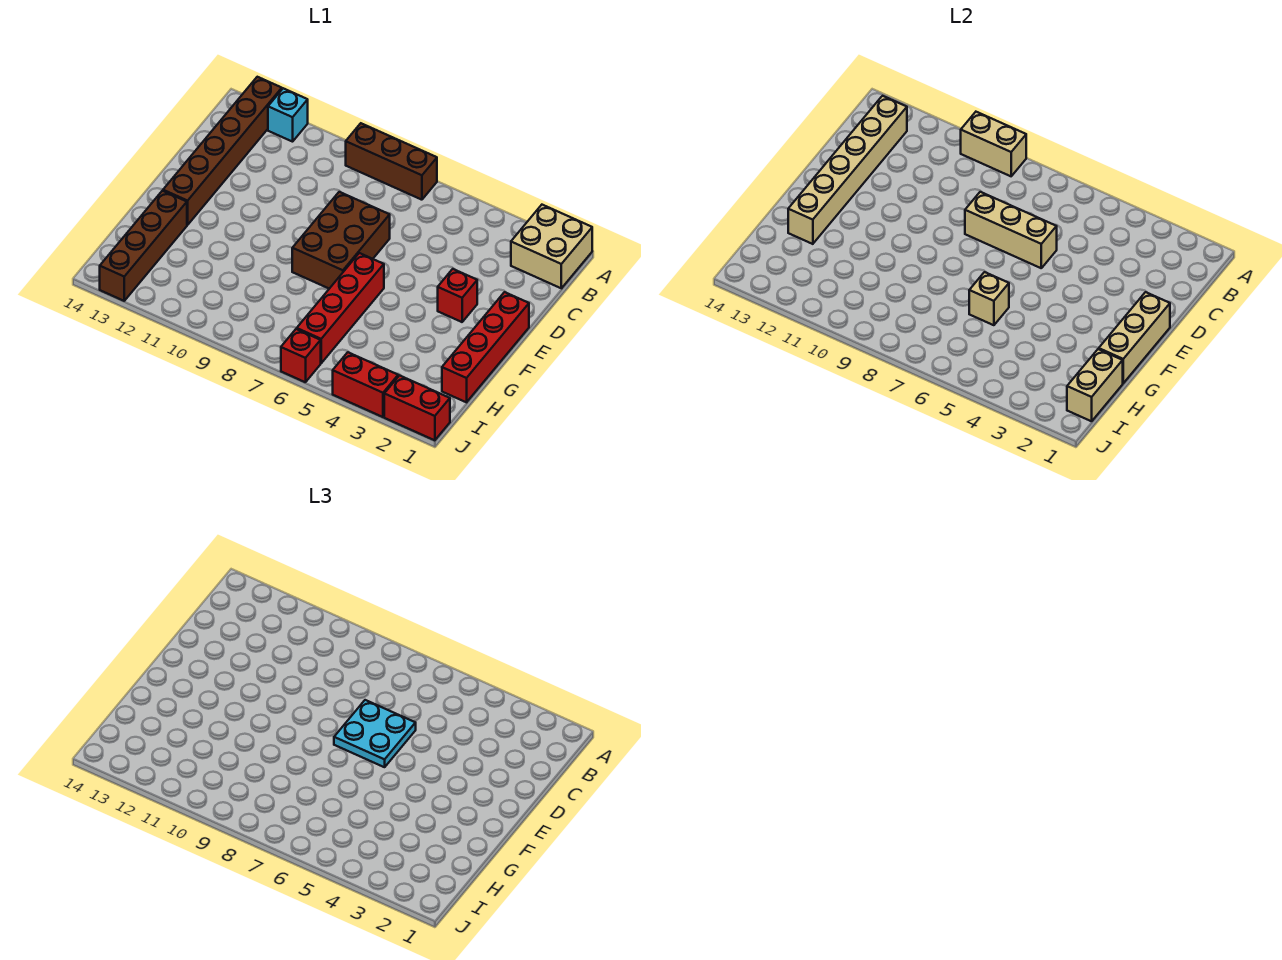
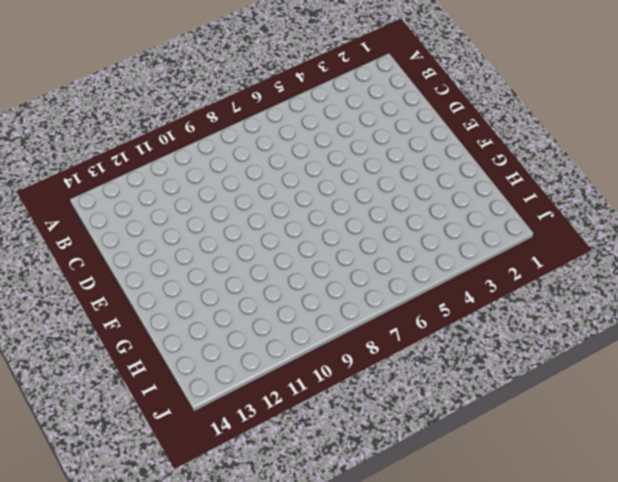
none -> tan 2x2 brick [511,205,592,288]
none -> brown 1x3 brick [346,123,437,200]
none -> cyan 1x1 brick [268,88,308,142]

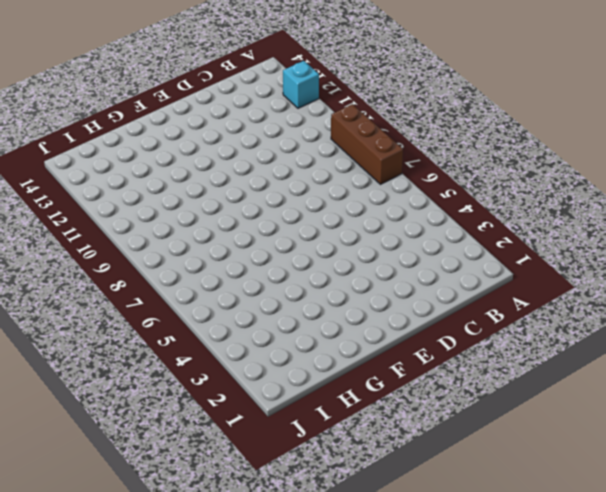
none -> tan 2x2 brick [511,205,592,288]
none -> brown 1x6 brick [163,77,282,225]
none -> brown 2x3 brick [292,192,390,289]

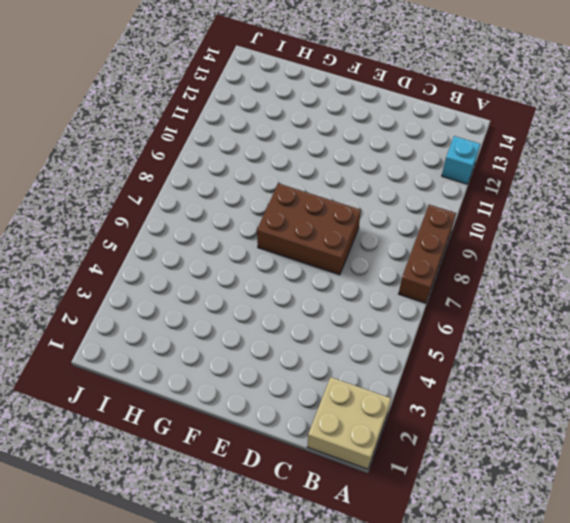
none -> brown 1x6 brick [163,77,282,225]
none -> red 1x4 brick [442,292,529,402]
none -> red 1x1 brick [438,269,477,322]

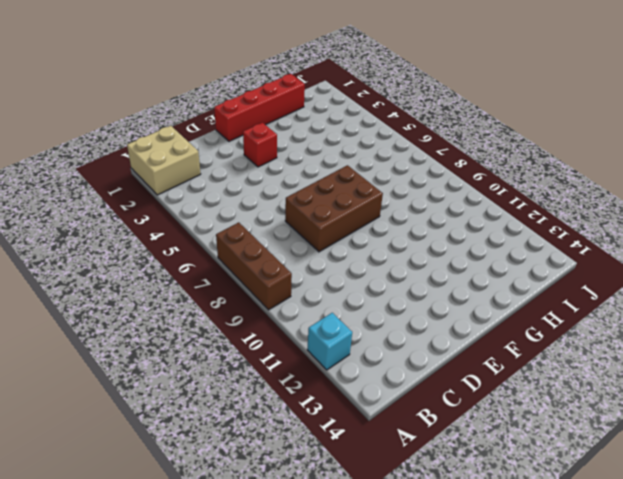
none -> brown 1x6 brick [163,77,282,225]
none -> red 1x4 brick [297,253,384,363]
none -> brown 1x4 brick [100,191,187,301]

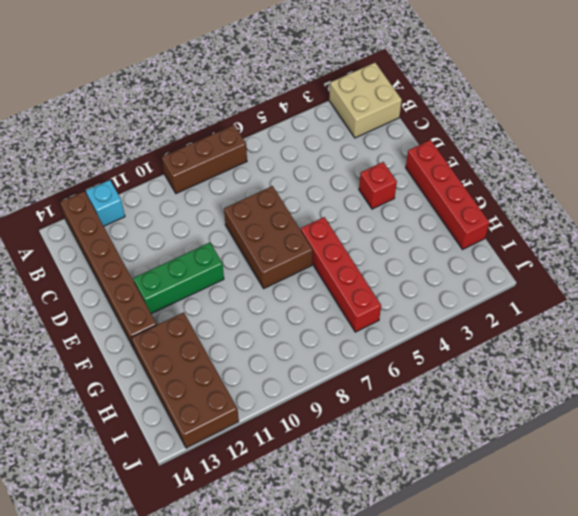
green 1x3 brick [133,243,224,314] -> none
brown 2x4 brick [132,312,239,448] -> brown 1x4 brick [100,191,187,301]
none -> red 1x2 brick [384,376,450,440]
none -> red 1x2 brick [333,352,398,417]
none -> red 1x1 brick [281,329,321,382]

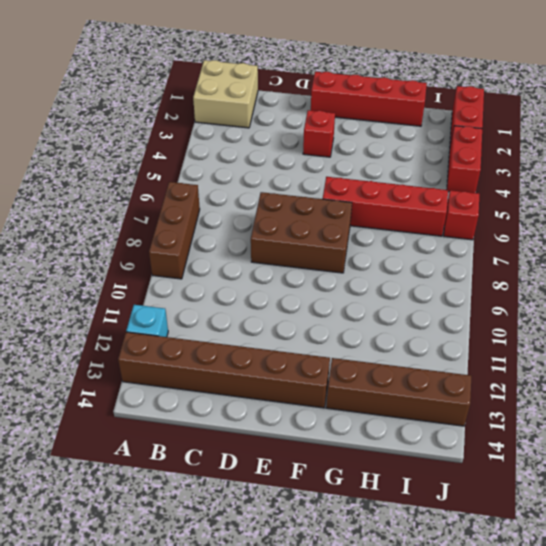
none -> tan 1x2 brick [961,112,1026,176]
none -> tan 1x6 brick [788,96,907,244]
none -> tan 1x3 brick [965,192,1057,268]

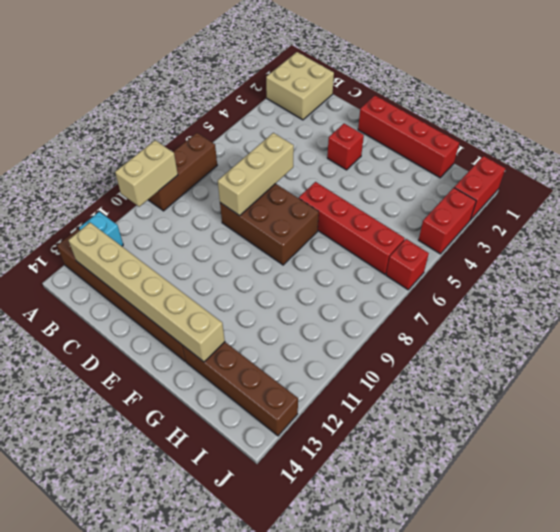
none -> tan 1x3 brick [1099,292,1170,383]
none -> tan 1x1 brick [969,272,1009,325]
none -> tan 1x2 brick [1067,349,1123,421]

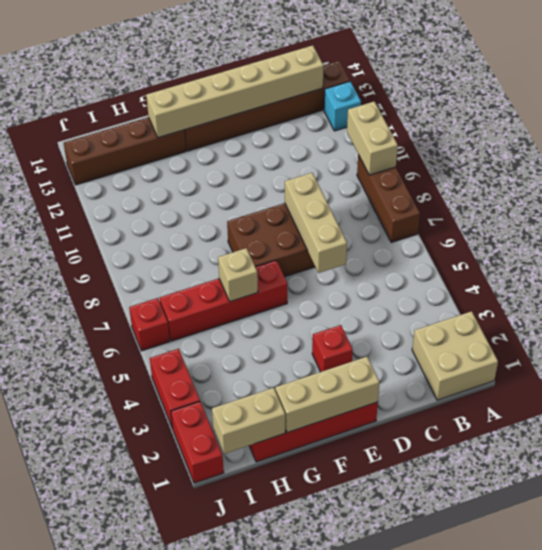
none -> cyan 2x2 plate [334,700,416,767]

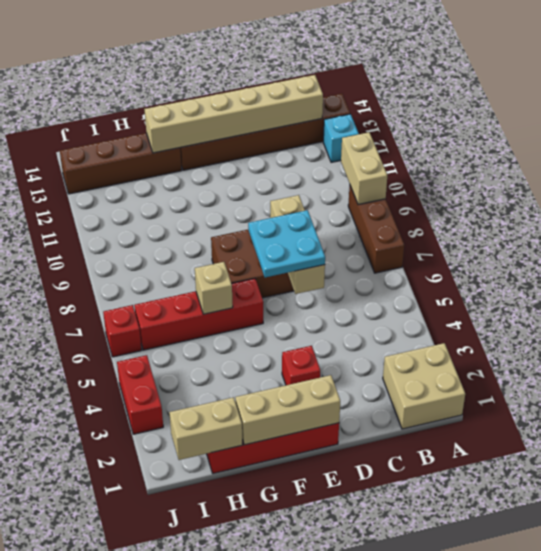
none -> red 1x2 brick [384,376,450,440]

